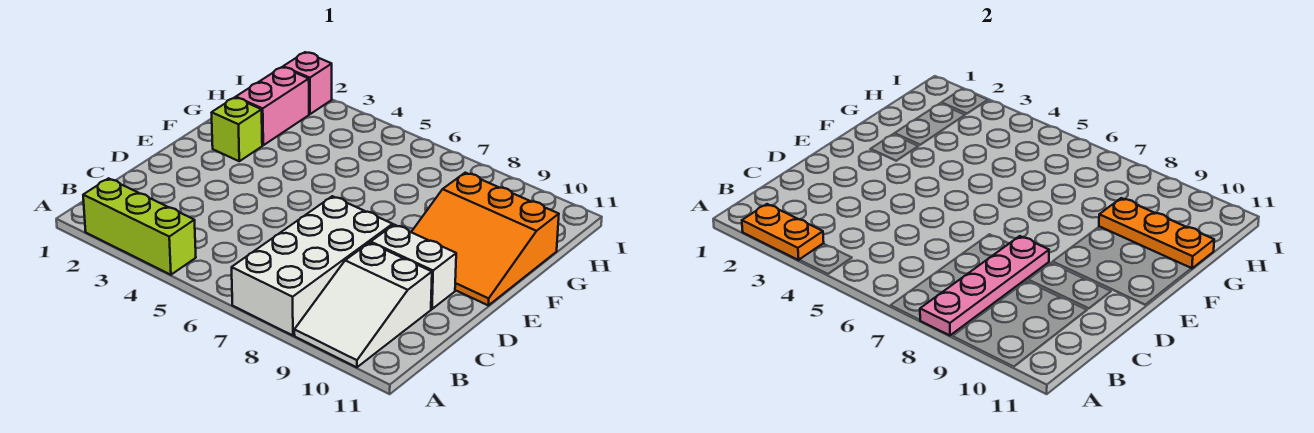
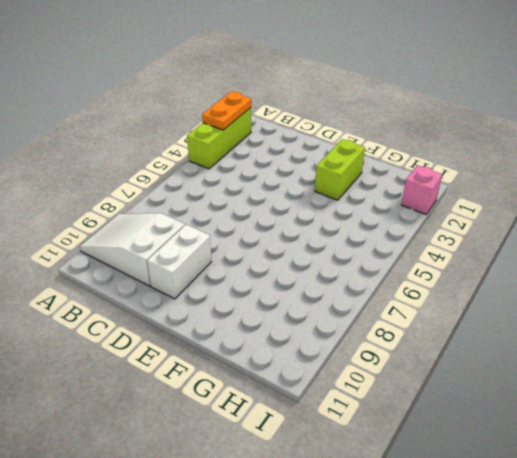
lime 1x2 brick [315,139,365,200] -> lime 1x1 brick [212,97,262,161]
none -> white 2x4 brick [232,196,393,335]
none -> orange 3x3 slope [412,173,559,305]

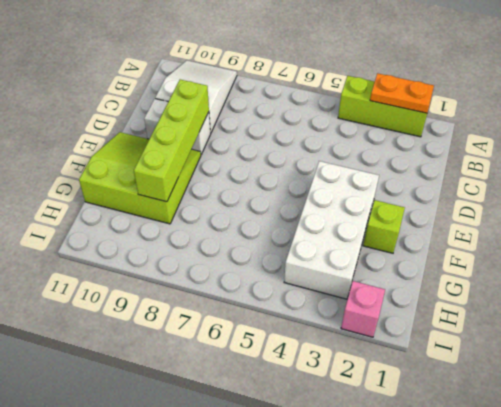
lime 1x4 brick [134,80,209,202] -> orange 1x3 plate [1099,198,1214,269]
white 2x4 brick [284,161,379,299] -> white 2x4 brick moved to [232,196,393,335]
lime 3x3 slope [79,132,201,224] -> orange 3x3 slope [412,173,559,305]
none -> pink 1x2 brick [236,67,309,145]
none -> pink 1x4 plate [920,236,1049,335]

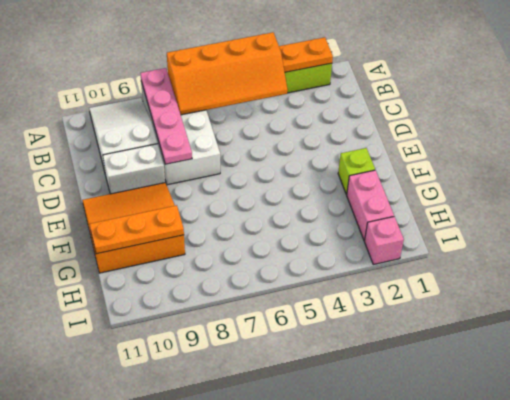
orange 2x4 slope [167,32,288,115] -> none

